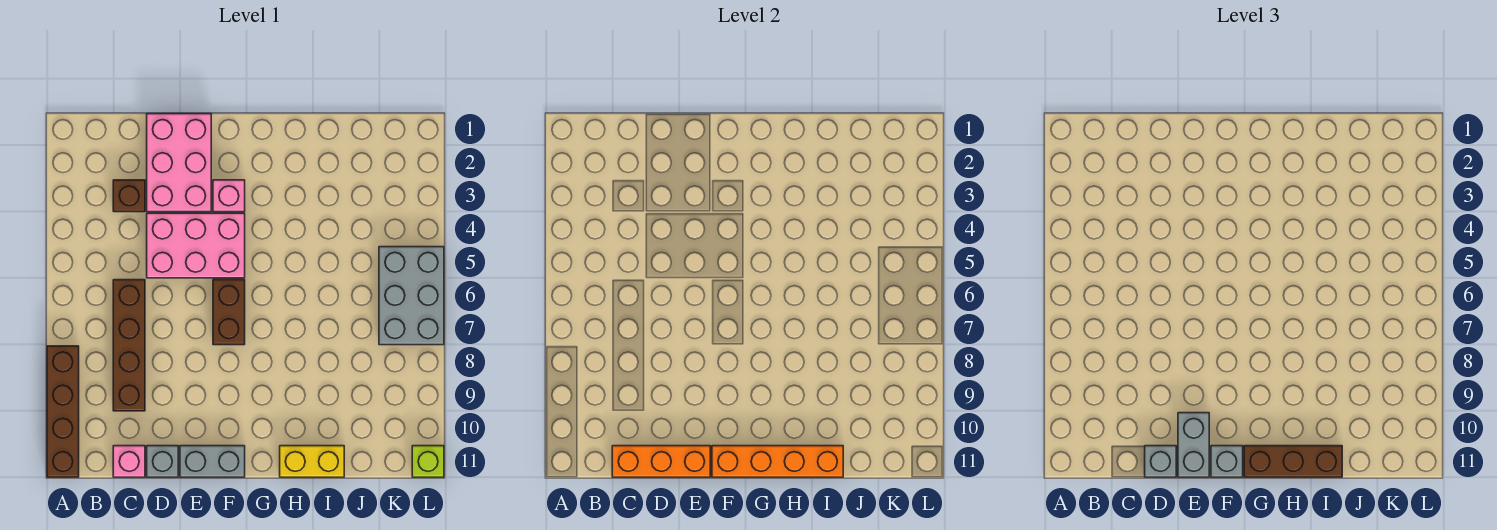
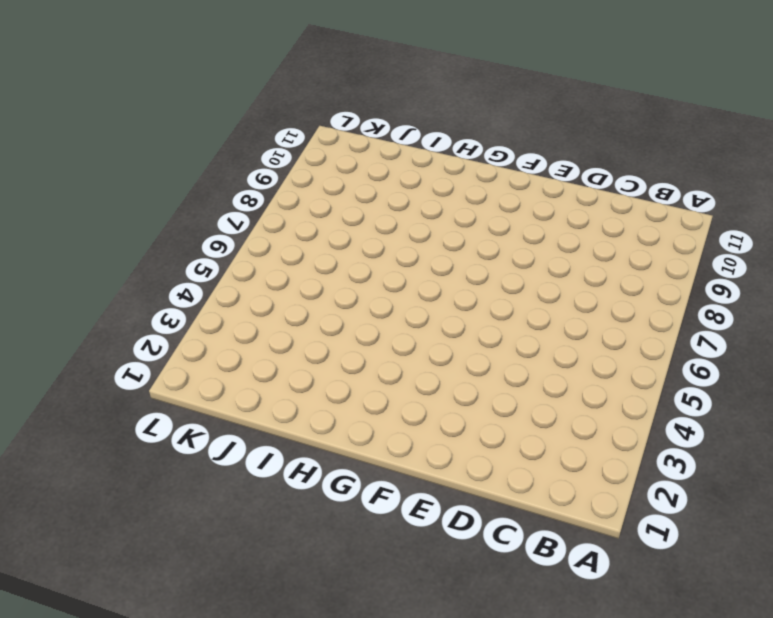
none -> brown 1x4 brick [47,346,79,477]
none -> brown 1x1 brick [113,180,145,212]
none -> brown 1x4 brick [113,280,145,411]

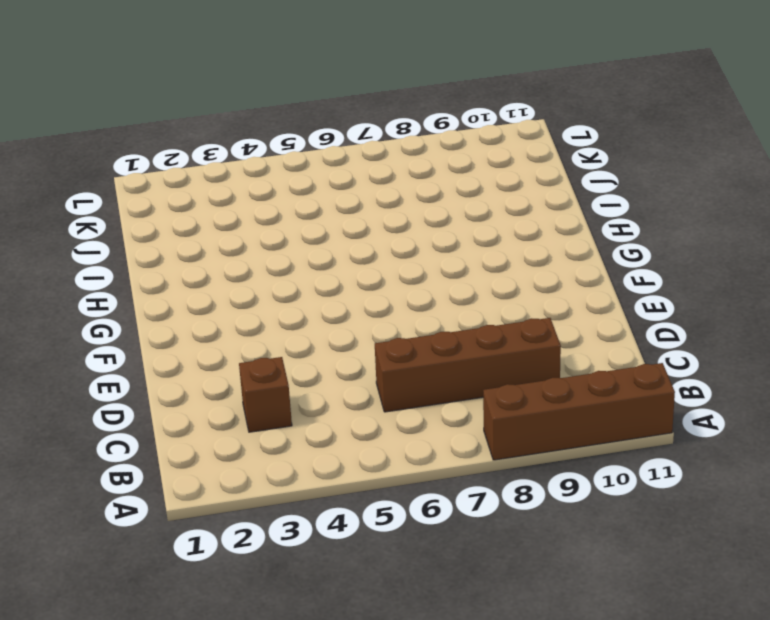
none -> pink 1x1 brick [113,446,145,477]
none -> pink 2x3 brick [147,114,211,212]
none -> pink 2x3 brick [147,213,245,278]

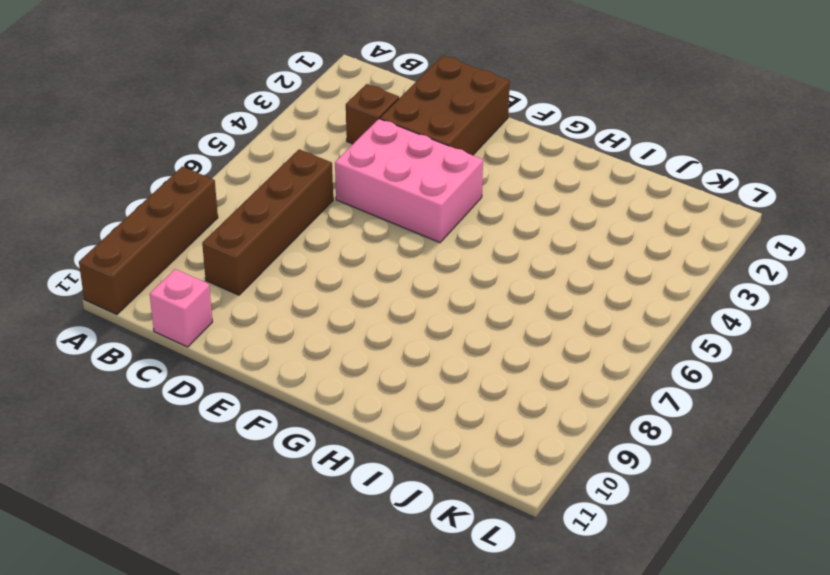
brown 2x3 brick [380,56,510,155] -> pink 2x3 brick [147,114,211,212]
none -> grey 1x1 brick [147,446,178,477]
none -> grey 1x2 brick [180,446,245,477]
none -> pink 1x1 brick [213,180,245,212]

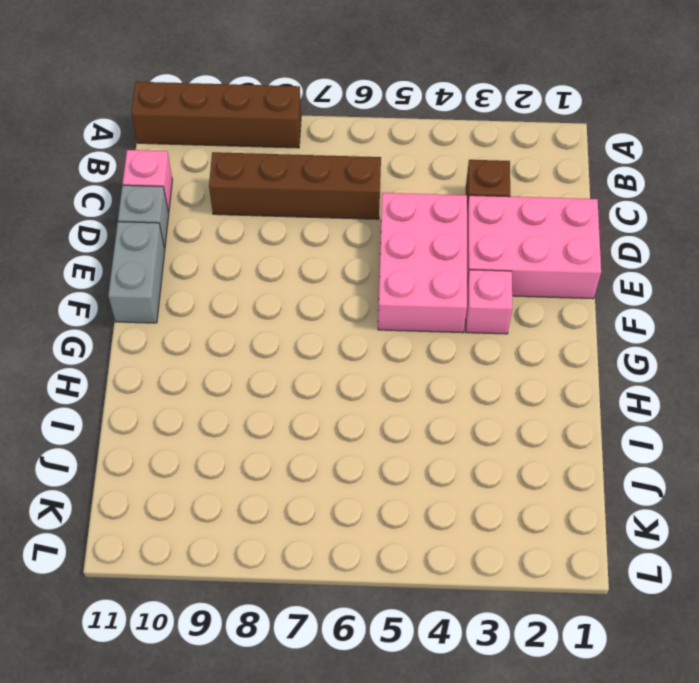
none -> brown 1x2 brick [213,280,245,345]
none -> yellow 1x2 brick [280,446,344,477]
none -> grey 2x3 brick [379,247,444,345]

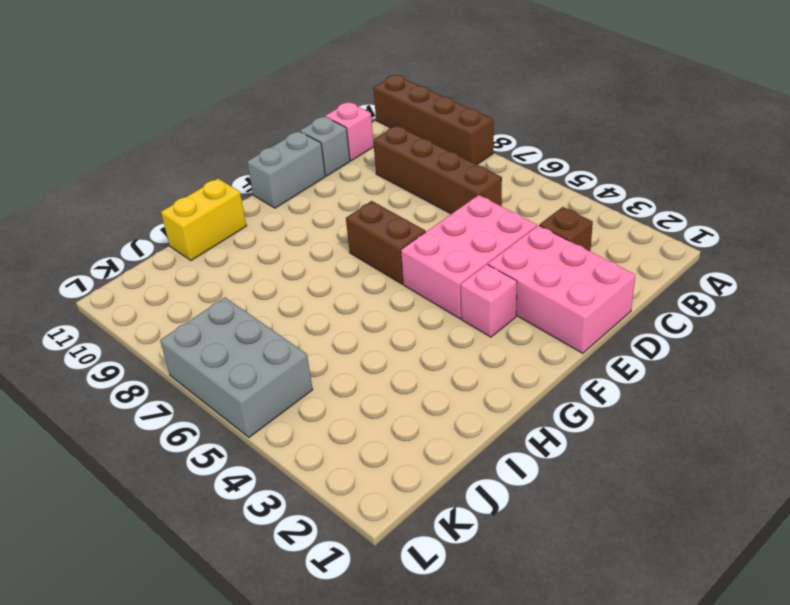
none -> lime 1x1 brick [412,446,444,477]
none -> orange 1x3 brick [612,446,710,477]
none -> orange 1x4 brick [712,446,843,477]

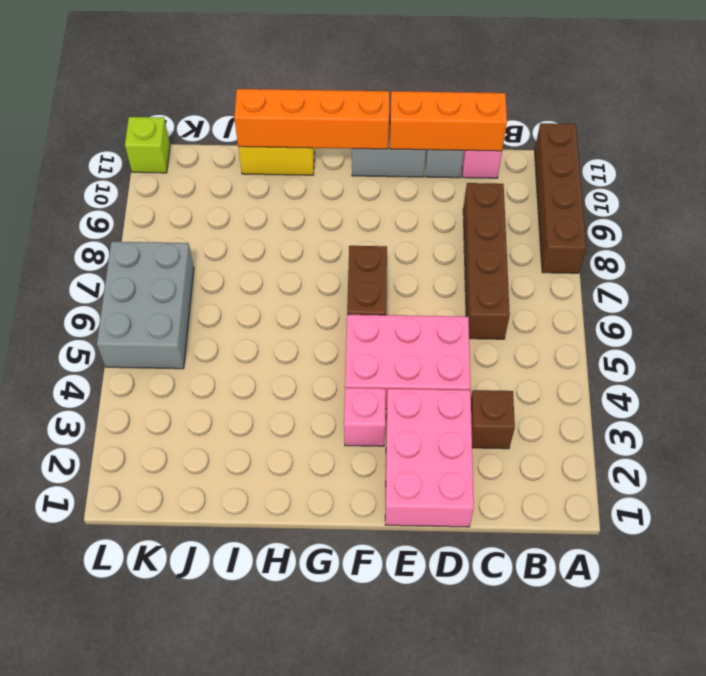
none -> grey 1x1 brick [1145,446,1176,477]
none -> grey 1x2 brick [1178,413,1209,477]
none -> grey 1x1 brick [1211,446,1243,477]

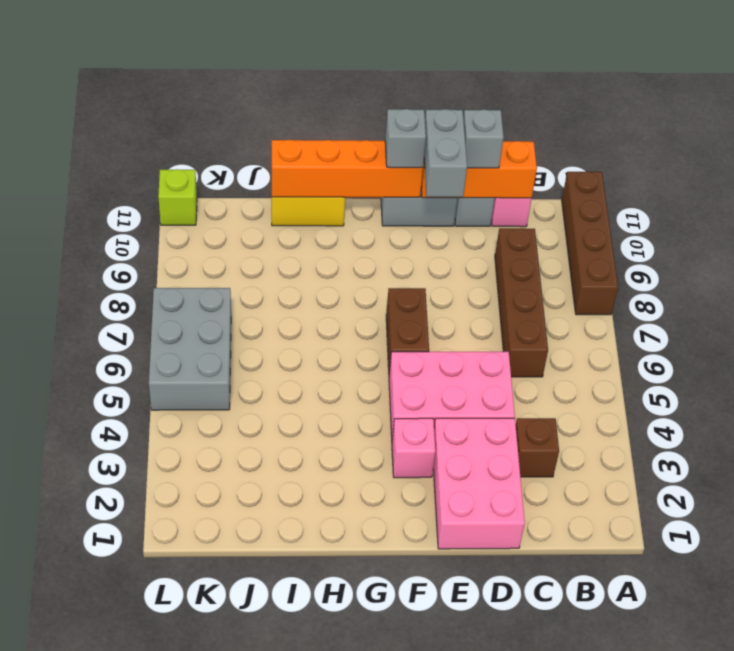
none -> brown 1x3 brick [1244,446,1342,477]

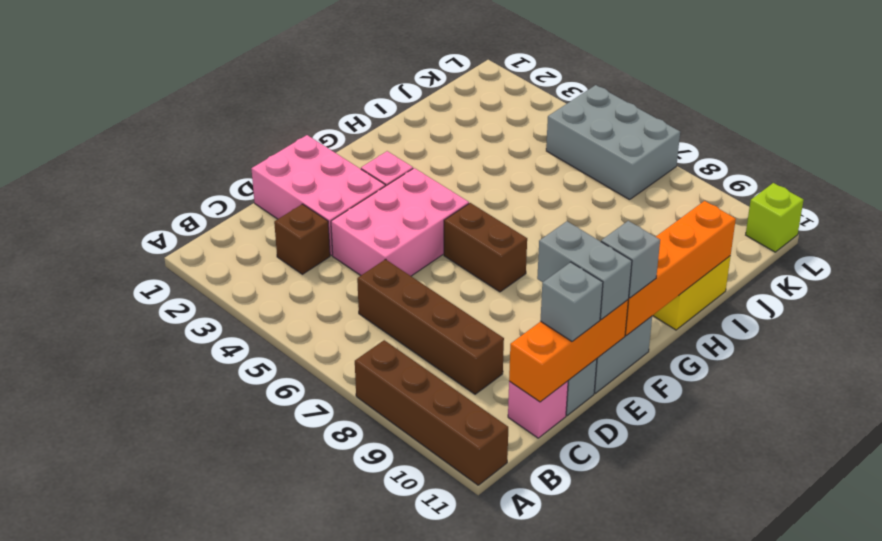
none -> brown 1x3 brick [1244,446,1342,477]

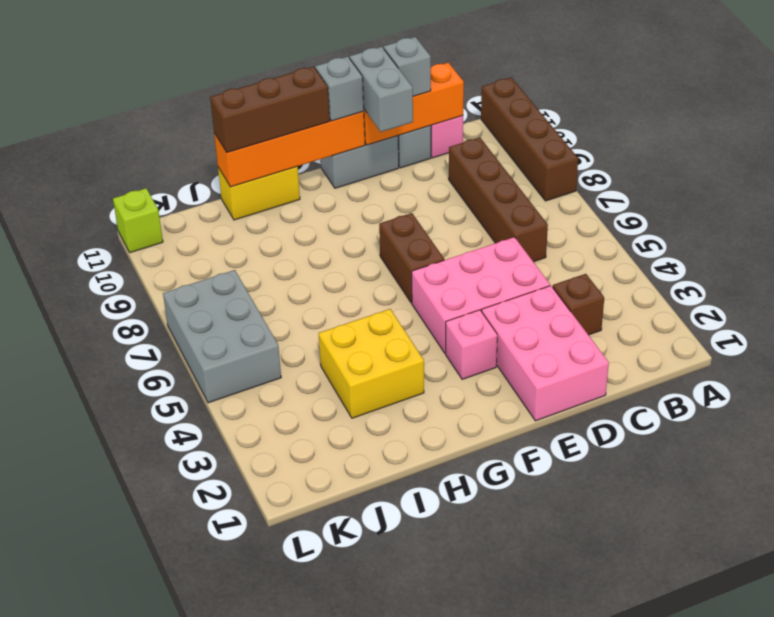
yellow 2x2 brick [319,309,424,418] -> none

